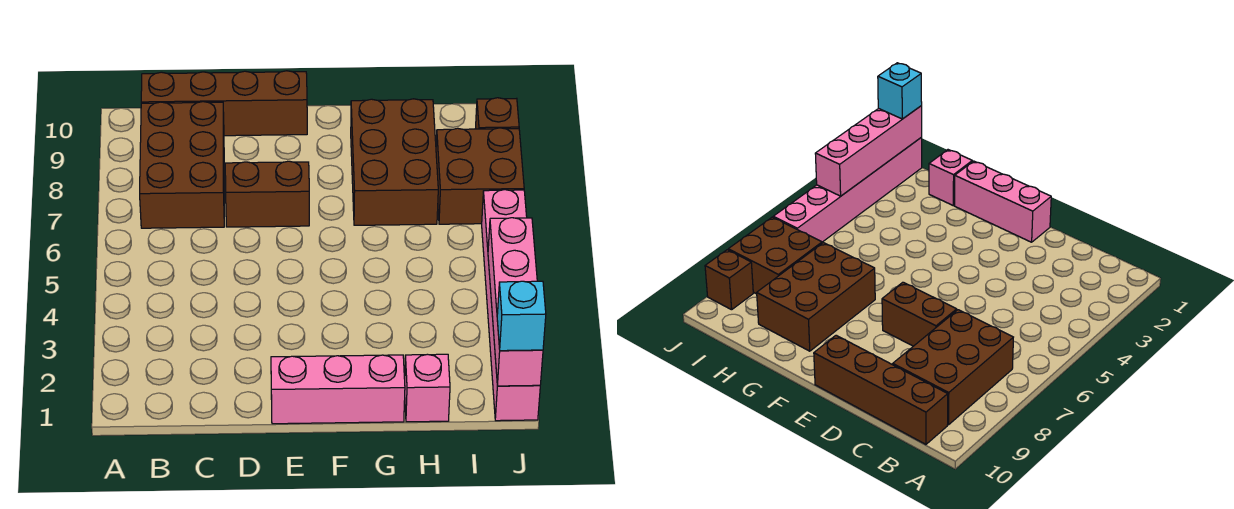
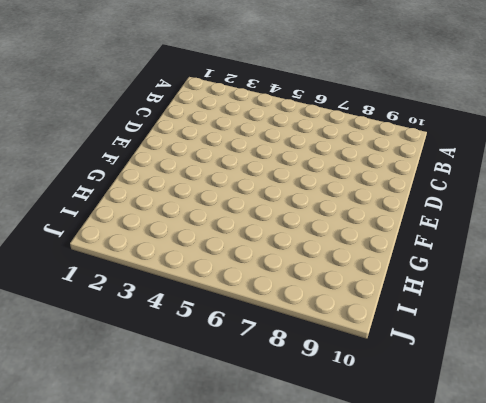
none -> brown 2x3 brick [140,102,224,228]
none -> brown 1x4 brick [141,71,307,136]

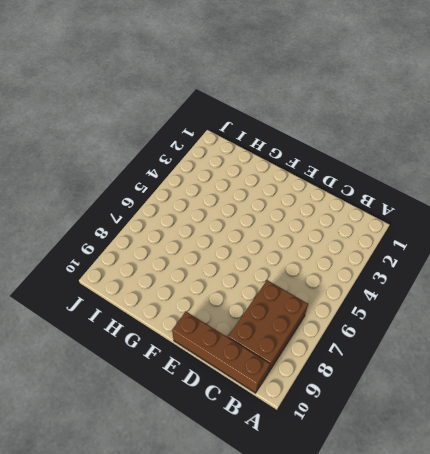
none -> brown 1x2 brick [225,161,309,227]
none -> pink 1x3 brick [271,355,405,424]

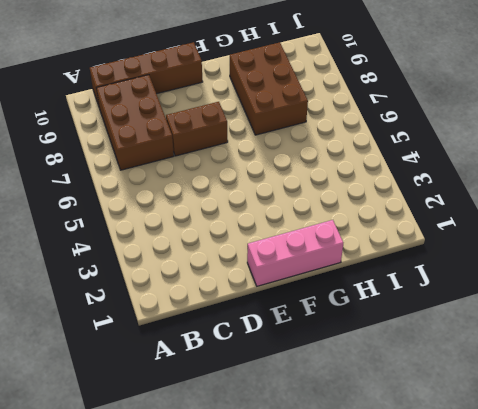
none -> pink 1x1 brick [405,354,450,422]
none -> brown 2x2 brick [436,128,524,224]

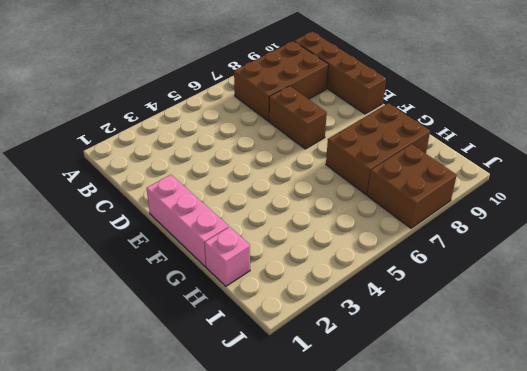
none -> pink 1x6 brick [482,190,540,421]
none -> brown 1x1 brick [475,98,519,129]

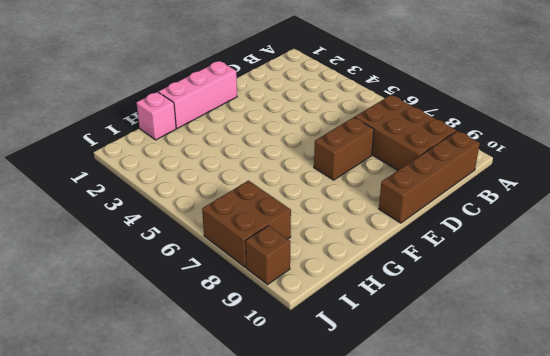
none -> brown 2x3 brick [351,99,438,225]
none -> pink 1x6 brick [482,190,540,421]

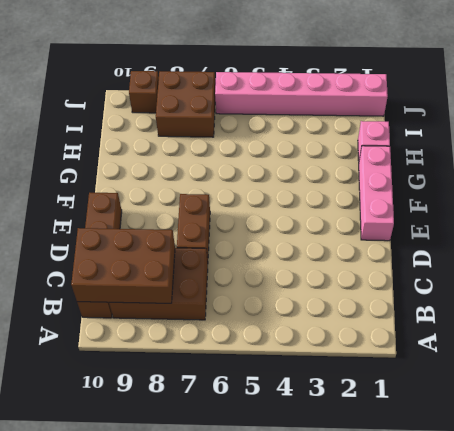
brown 2x3 brick [71,228,175,303] -> brown 2x3 brick moved to [351,99,438,225]
none -> pink 1x4 brick [488,218,543,386]
none -> cyan 1x1 brick [497,281,546,351]

